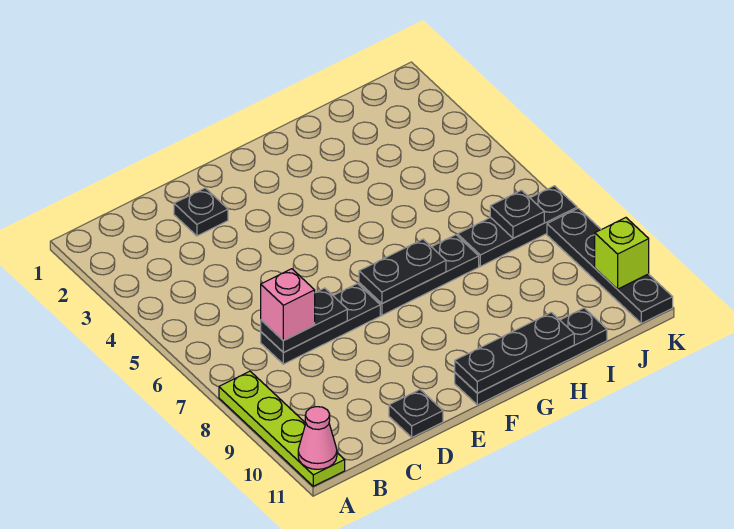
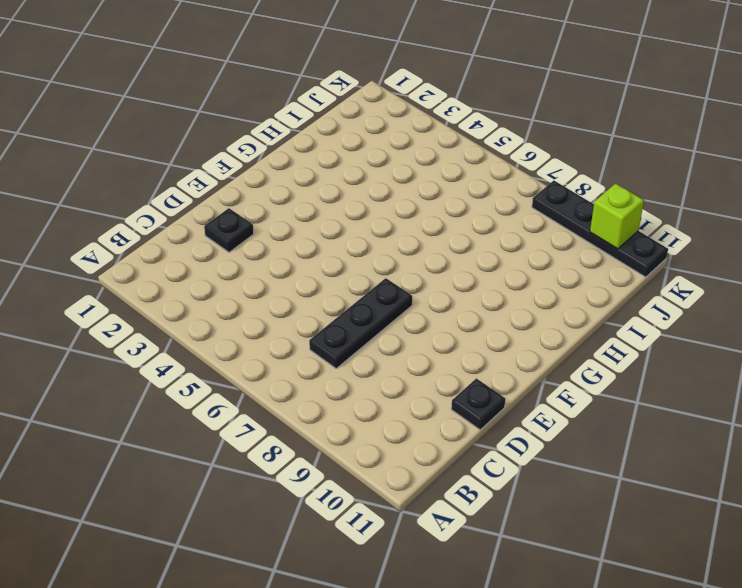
none -> lime 1x4 plate [219,371,345,486]
none -> black 1x3 plate [359,235,479,315]
none -> black 1x4 plate [455,308,607,405]

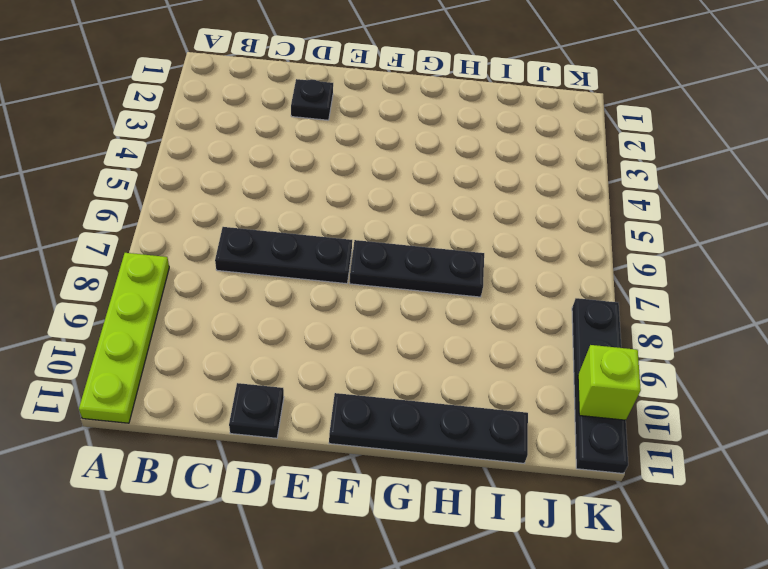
none -> black 1x3 plate [458,186,577,266]
none -> pink 1x1 cone [298,407,337,469]
none -> black 1x2 plate [261,288,347,352]

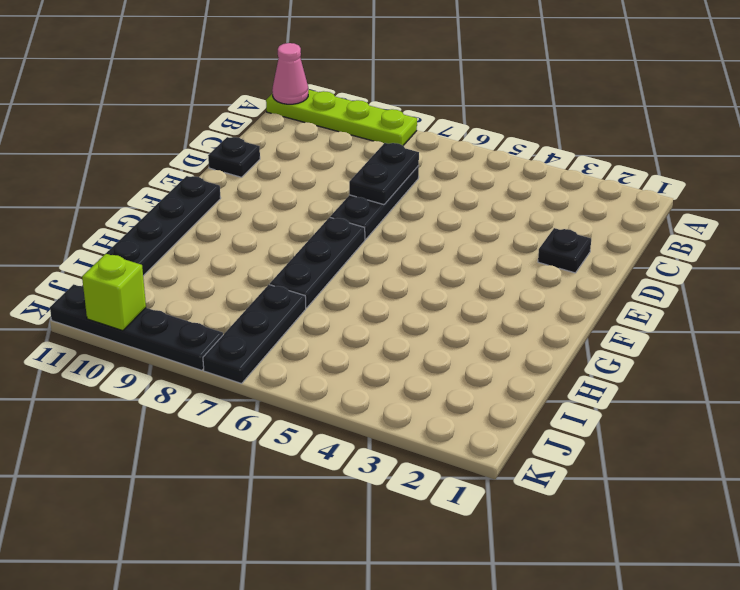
none -> black 1x2 plate [359,239,446,304]
none -> black 1x3 plate [455,312,574,393]
none -> black 1x1 plate [490,190,544,238]

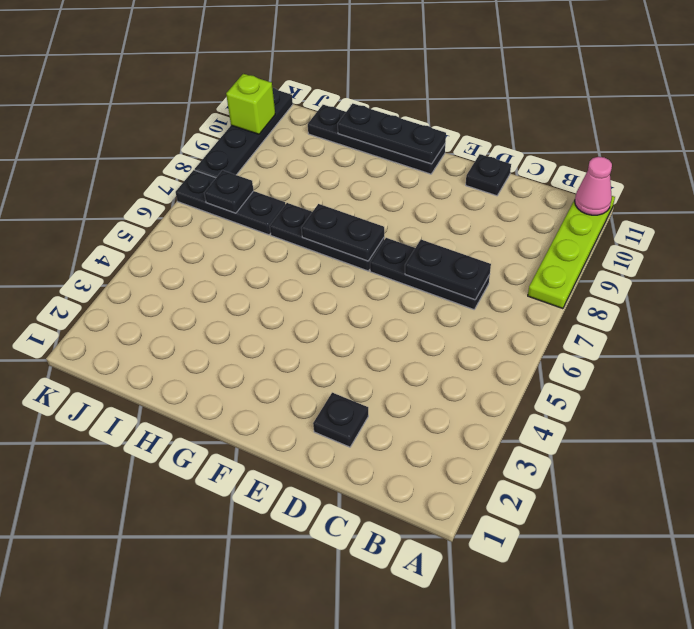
none -> pink 1x1 brick [261,269,315,341]

